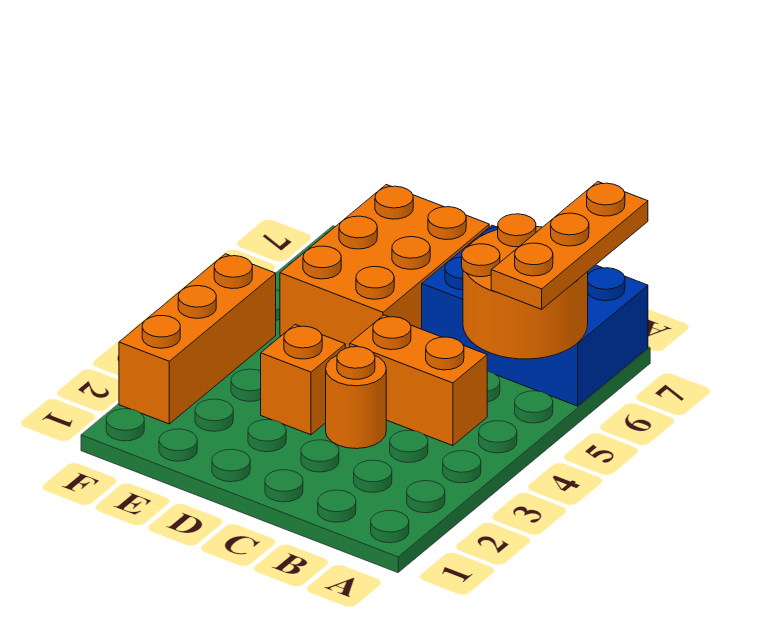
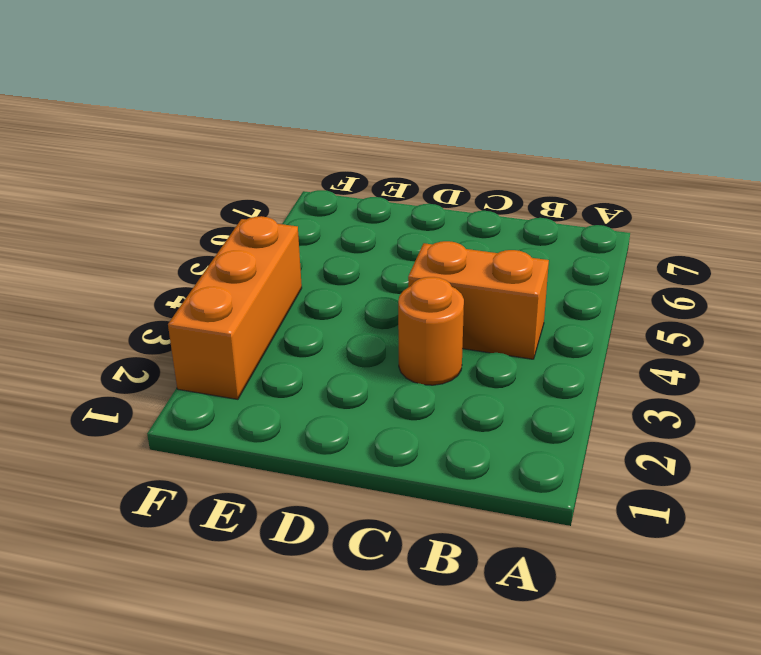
none -> blue 2x3 brick [422,225,648,406]
none -> orange 1x1 brick [261,325,345,435]

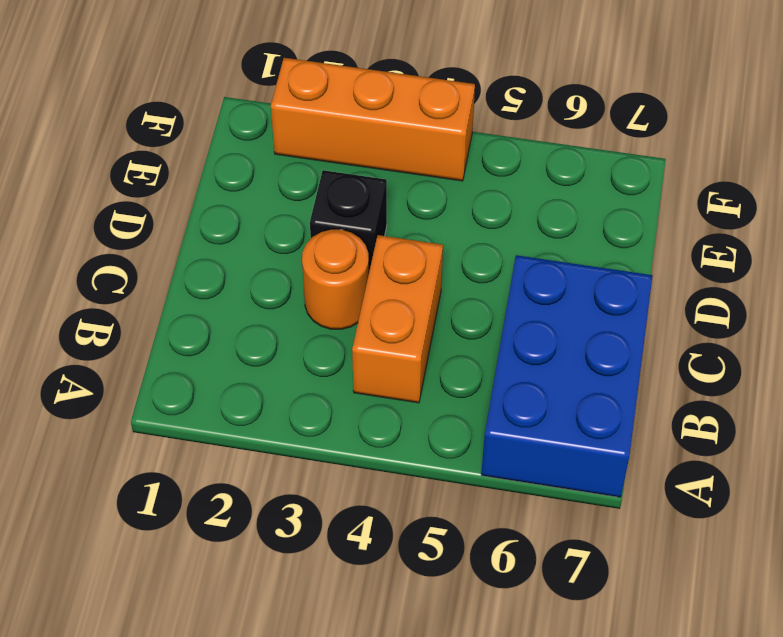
black 1x1 brick [310,170,387,271] -> orange 1x1 brick [261,325,345,435]
none -> orange 2x3 brick [280,185,489,348]
none -> orange 2x2 round brick [462,214,588,359]

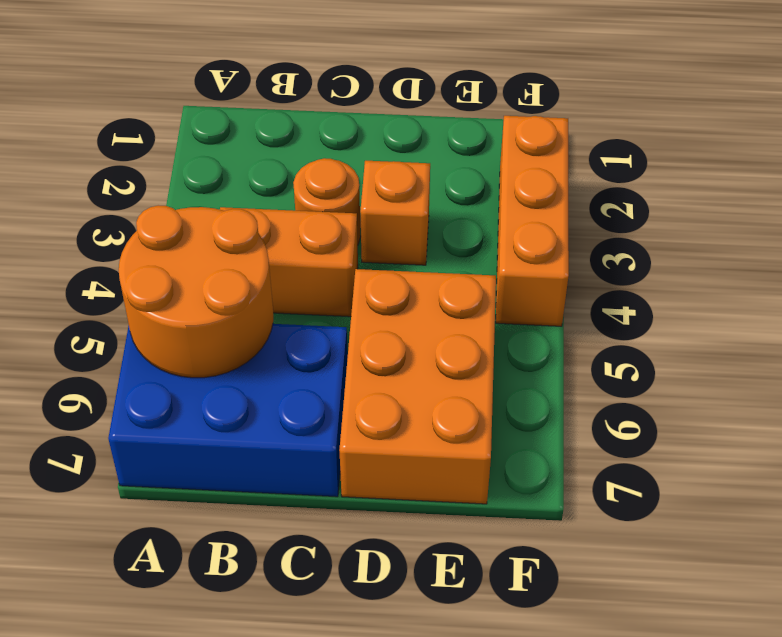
none -> orange 1x3 plate [491,182,648,309]

